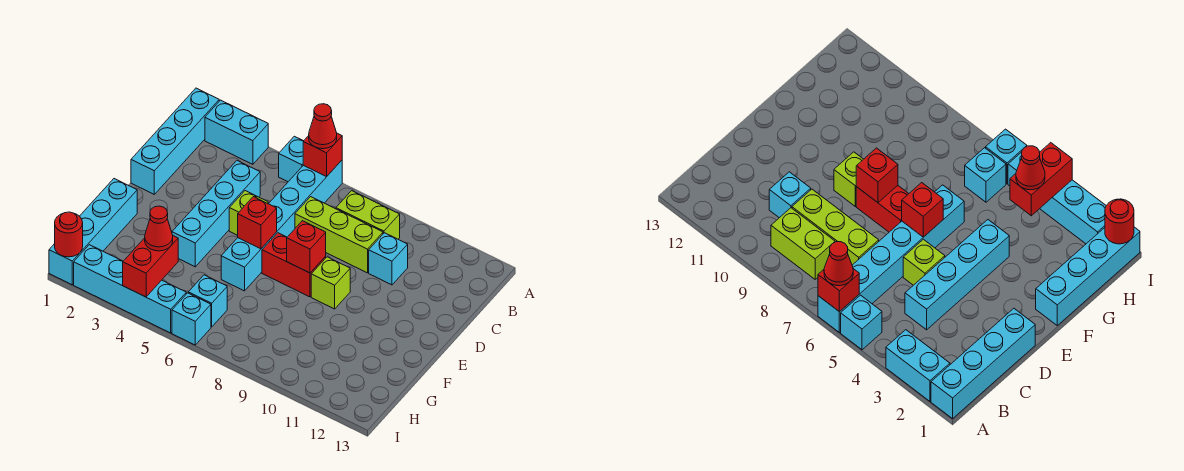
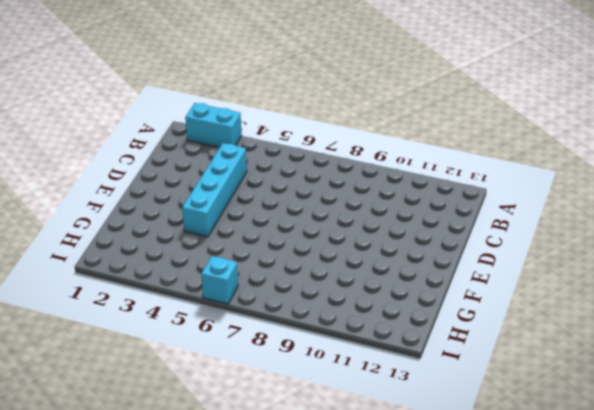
none -> cyan 1x4 brick [131,88,219,194]
none -> cyan 1x1 brick [279,136,303,182]
none -> cyan 1x6 brick [221,160,342,291]

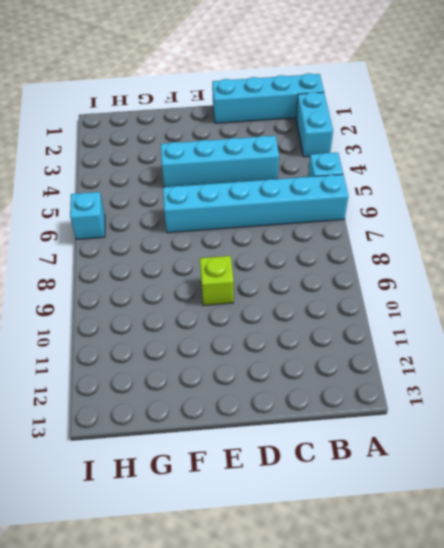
none -> lime 1x2 brick [336,191,400,239]
none -> lime 1x3 brick [295,197,383,273]
none -> cyan 1x1 brick [369,233,408,285]

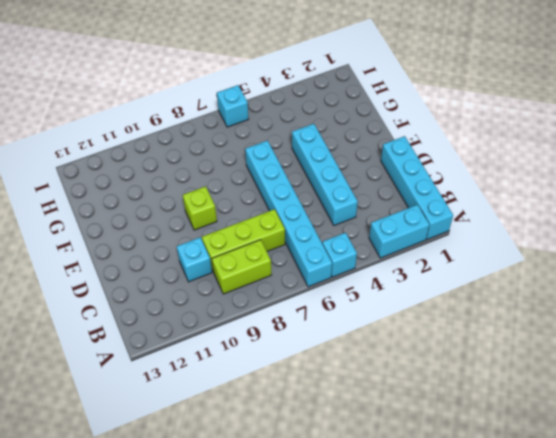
none -> lime 1x1 brick [229,191,268,235]
none -> red 1x2 brick [262,233,326,297]
none -> cyan 1x4 brick [49,179,137,285]

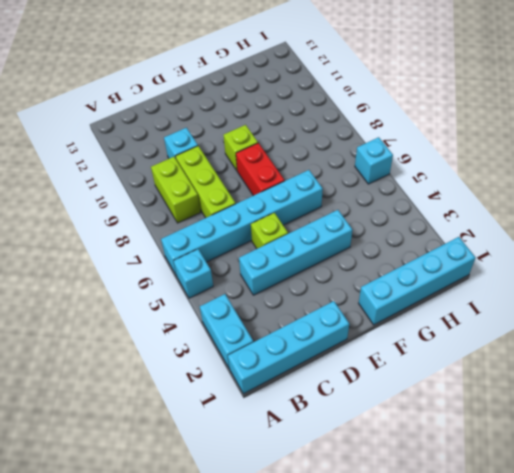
none -> cyan 1x1 brick [188,275,227,327]
none -> cyan 1x4 brick [74,245,186,333]
none -> red 1x1 brick [303,133,342,177]

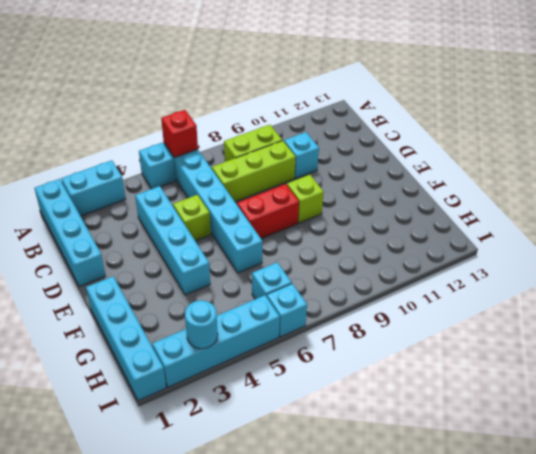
cyan 1x1 round brick [185,301,218,349] -> none
none -> red 1x1 brick [238,197,277,249]
none -> red 1x1 brick [287,221,326,273]
none -> red 1x2 brick [123,236,178,297]

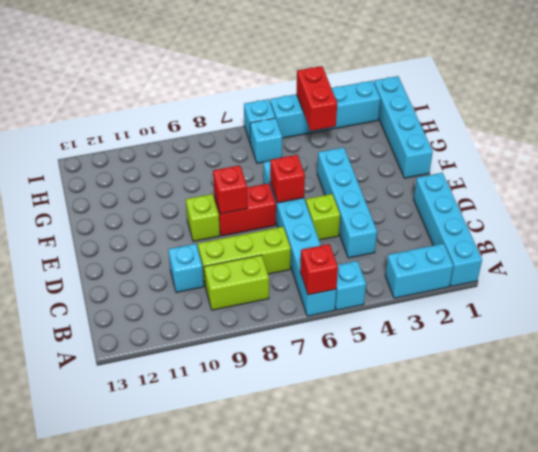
none -> red 1x1 round brick [55,212,83,257]
none -> red 1x1 cone [309,104,337,149]
none -> red 1x1 cone [145,206,173,251]

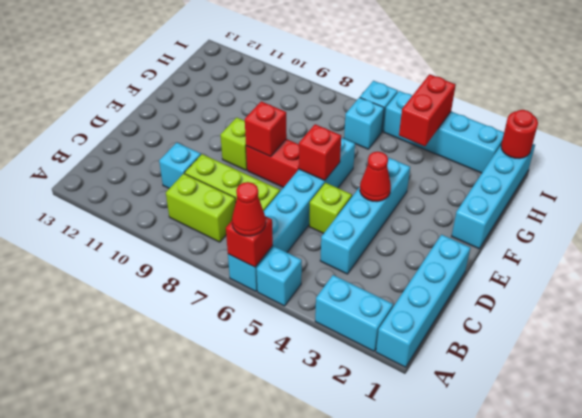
red 1x1 cone [360,152,391,202] -> red 1x1 cone moved to [145,206,173,251]

